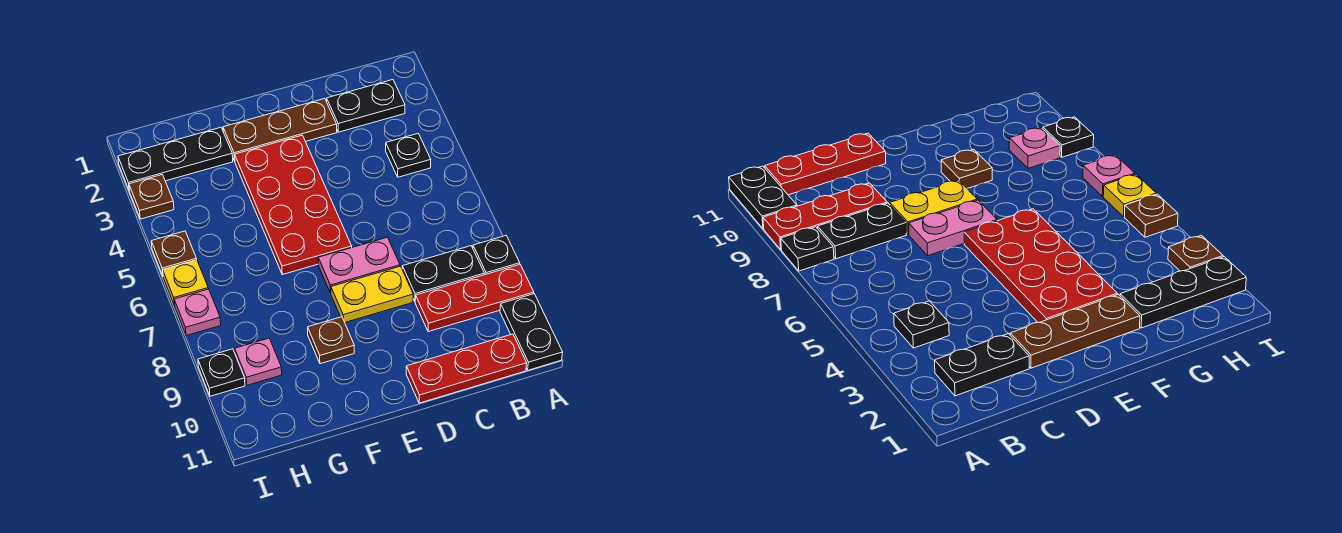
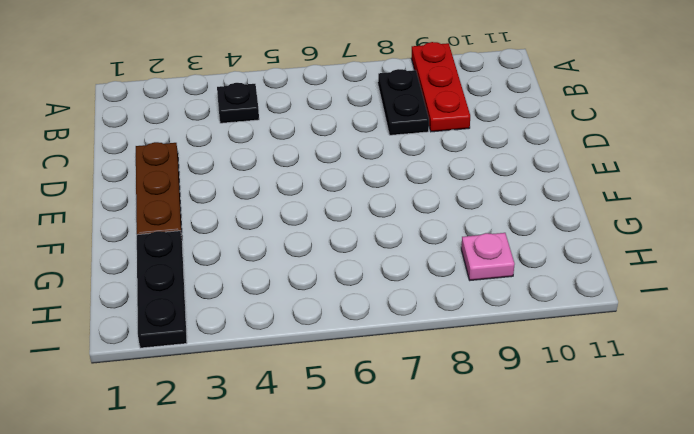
none -> black 1x1 plate [473,236,520,275]
none -> black 1x2 plate [500,294,563,370]
none -> black 1x2 plate [327,80,405,132]

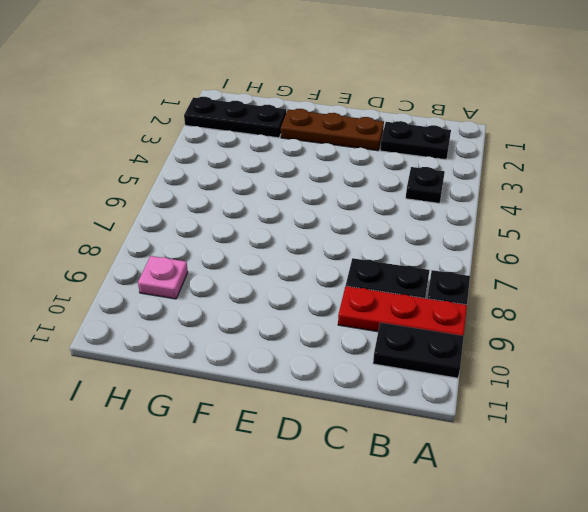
black 1x2 plate [373,323,464,378] -> black 1x2 plate turned to [500,294,563,370]
none -> red 1x3 plate [406,334,527,403]
none -> pink 1x2 plate [318,237,400,293]
none -> yellow 1x2 plate [331,266,413,322]

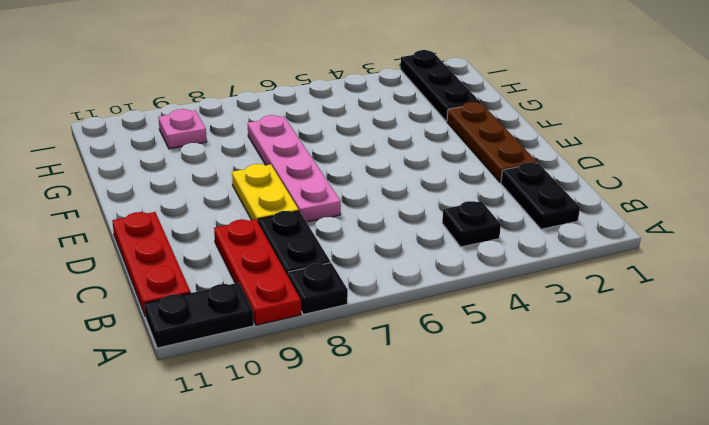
pink 1x4 plate [248,115,341,222] -> pink 1x2 plate [318,237,400,293]
none -> red 2x4 plate [235,135,352,275]
none -> brown 1x1 plate [308,317,354,364]
none -> brown 1x1 plate [129,175,174,219]

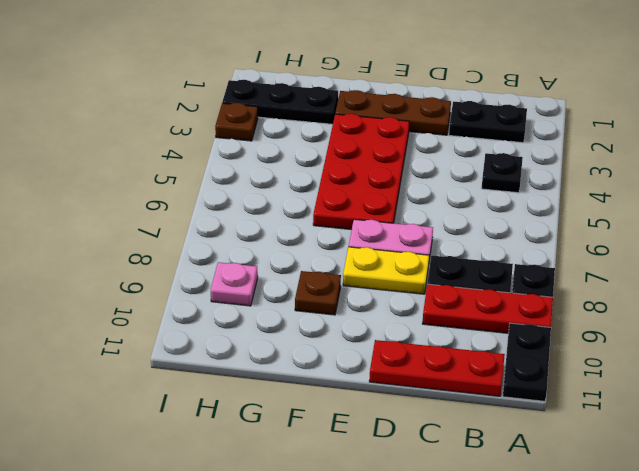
none -> brown 1x1 plate [151,231,197,275]
none -> yellow 1x1 plate [163,260,208,306]
none -> pink 1x1 plate [174,289,221,336]

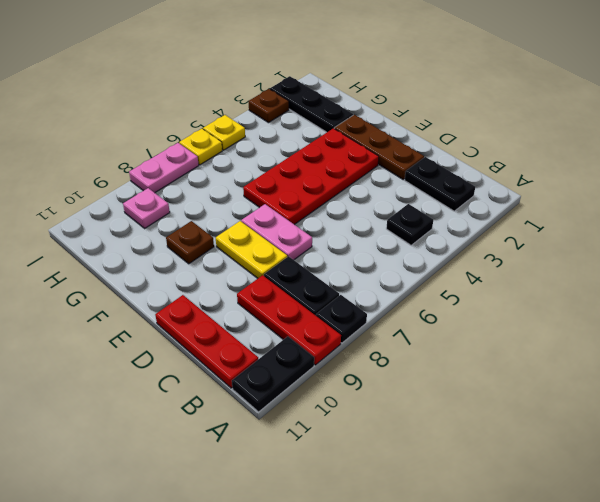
yellow 1x1 plate [203,115,245,150] -> brown 1x1 plate [151,231,197,275]
pink 1x2 plate [129,143,199,193] -> pink 1x1 plate [174,289,221,336]
none -> black 1x1 plate [198,349,245,396]

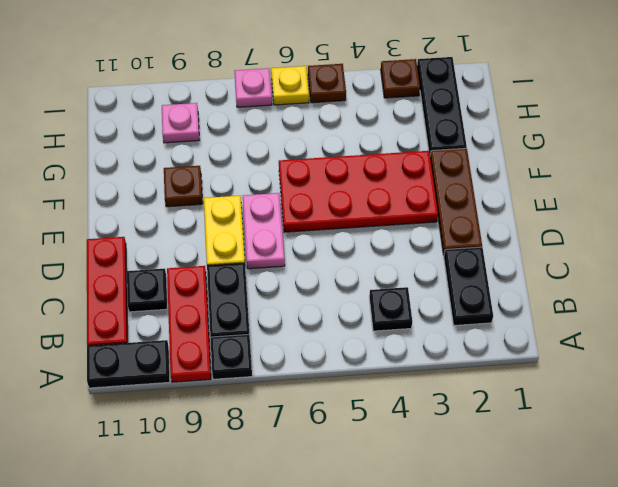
black 1x1 plate [127,269,167,312] -> black 1x1 plate moved to [198,349,245,396]

